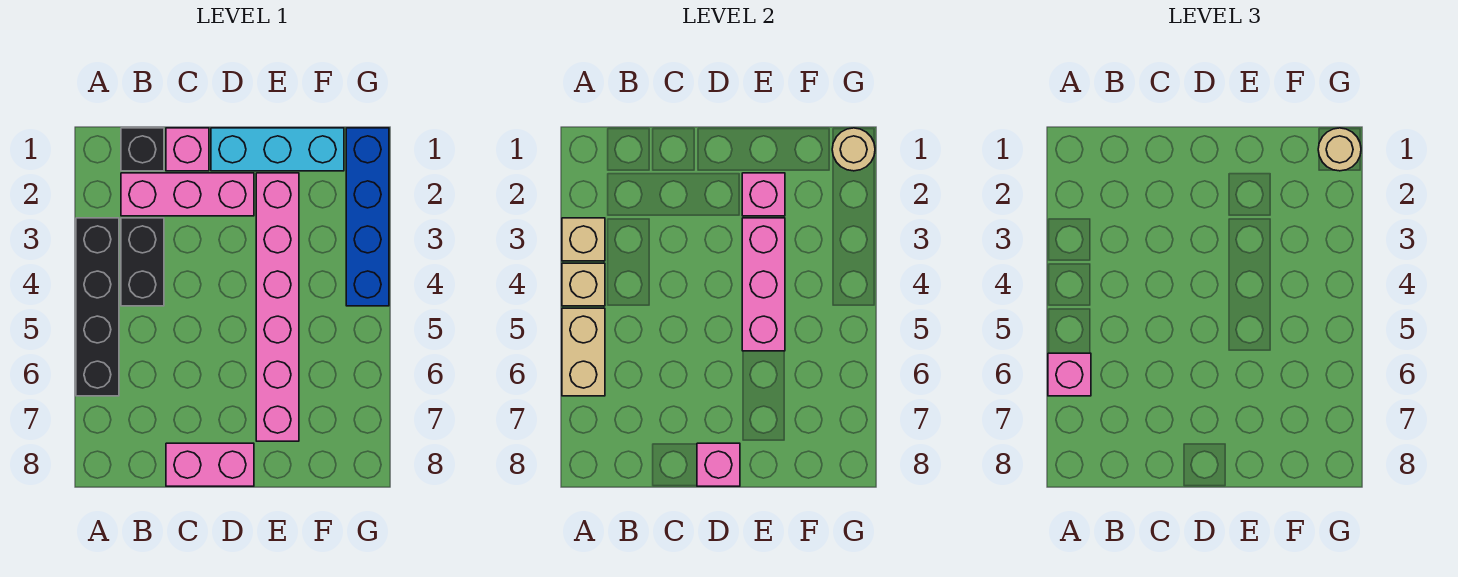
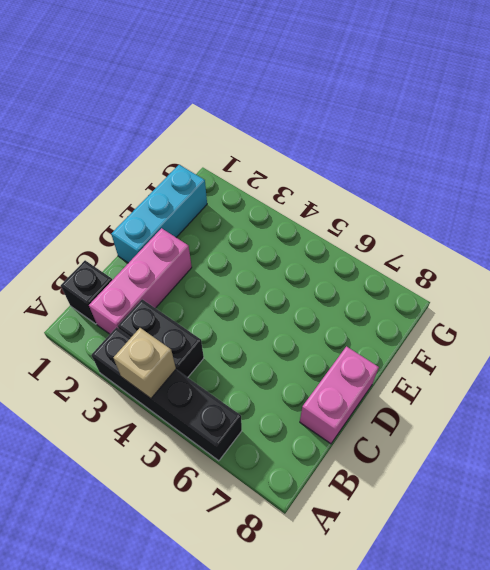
none -> pink 1x1 brick [166,128,209,171]
none -> pink 1x6 brick [256,173,299,441]
none -> blue 1x4 brick [346,128,389,306]

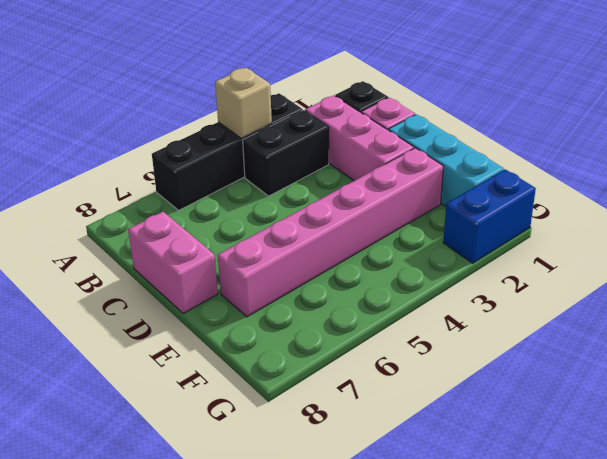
blue 1x2 brick [443,169,536,263] -> blue 1x4 brick [346,128,389,306]
none -> tan 1x1 brick [562,218,605,261]
none -> tan 1x2 brick [562,308,605,396]
none -> pink 1x1 brick [697,443,740,486]

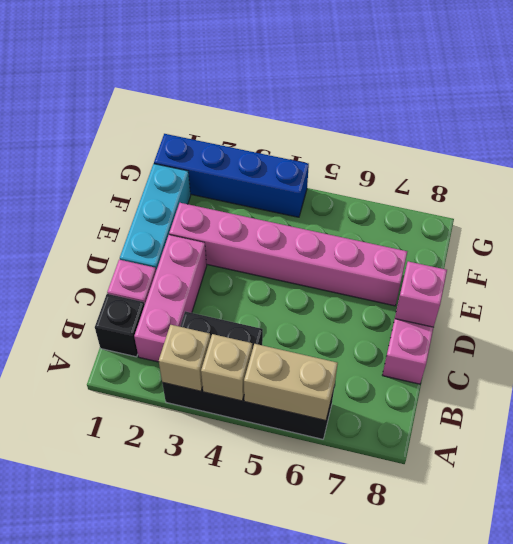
none -> pink 1x1 brick [742,173,785,216]
none -> pink 1x3 brick [742,218,785,351]
none -> tan 1x1 round brick [832,128,875,171]

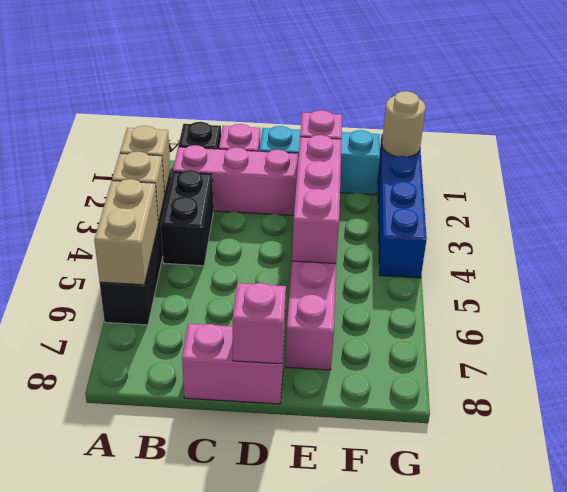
none -> pink 1x1 brick [1048,353,1091,396]
none -> tan 1x1 round brick [1318,128,1361,171]

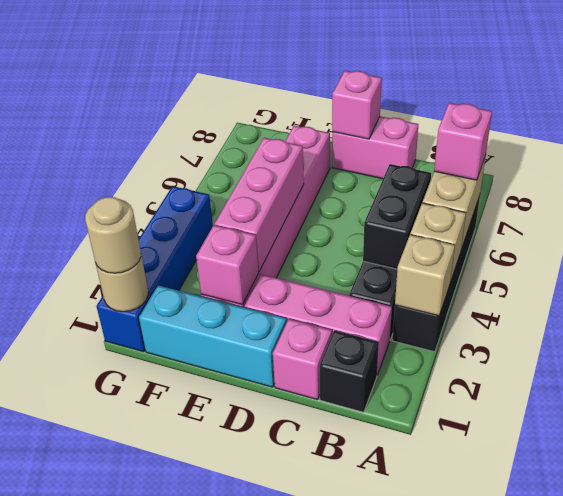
black 1x2 brick [363,164,431,269] -> none

